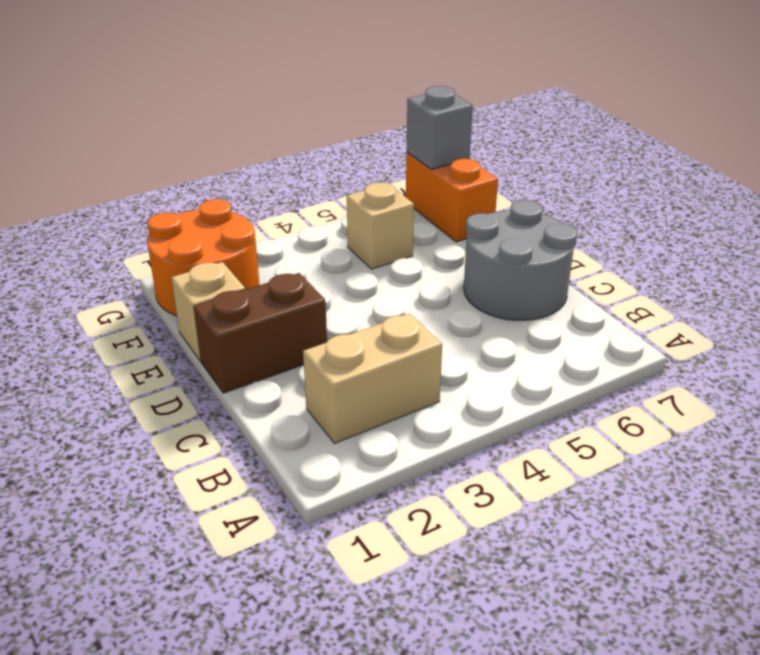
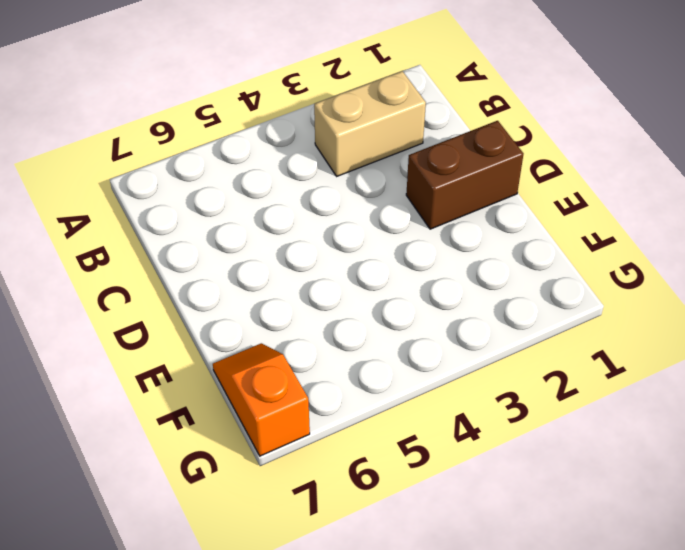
orange 1x2 slope [213,343,310,456] -> orange 1x2 brick [406,152,498,242]
none -> grey 2x2 round brick [464,200,577,320]
none -> tan 1x1 brick [171,262,245,361]

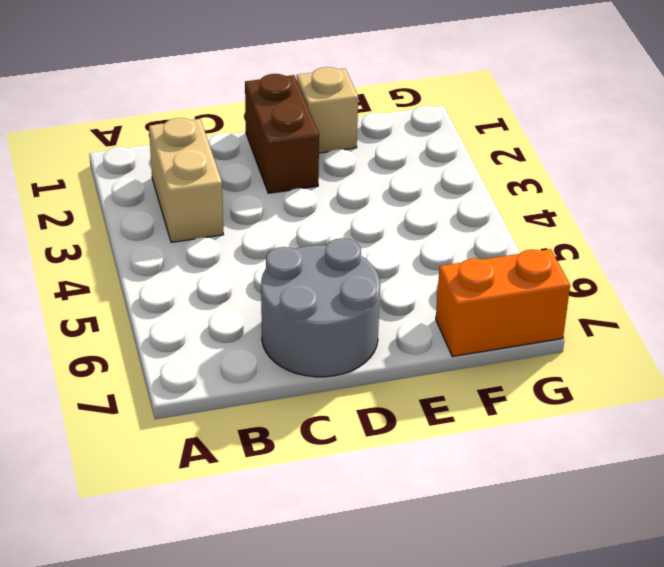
none -> orange 2x2 round brick [147,199,259,316]
none -> tan 1x1 brick [347,183,414,269]

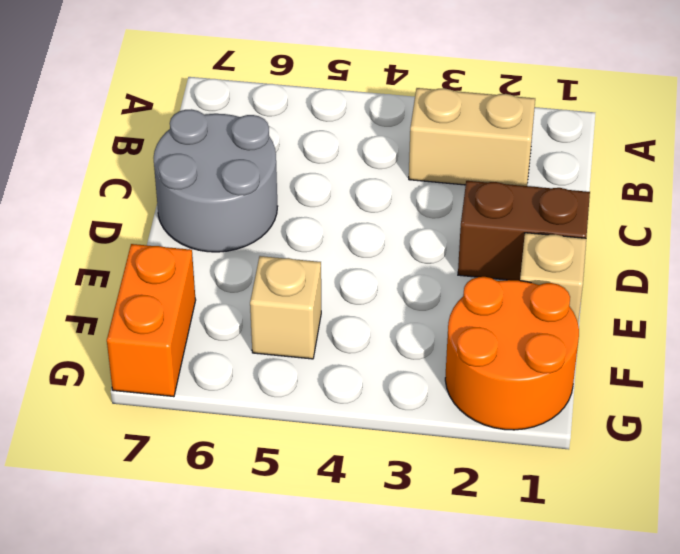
none -> grey 1x1 brick [406,86,473,169]

